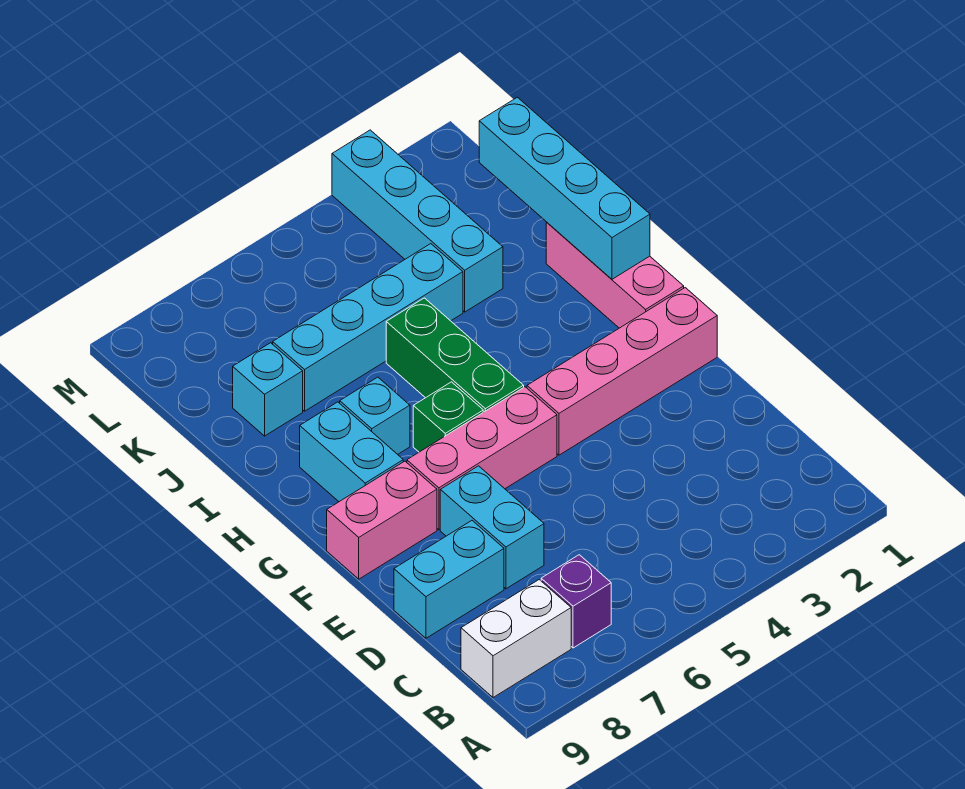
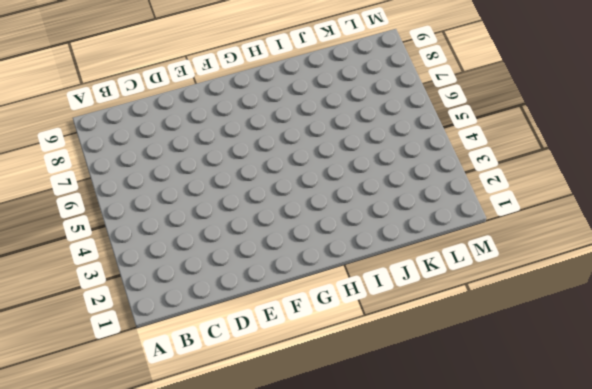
none -> purple 1x1 brick [541,555,611,648]
none -> white 1x2 brick [461,580,571,697]
none -> cyan 1x2 brick [440,466,544,589]

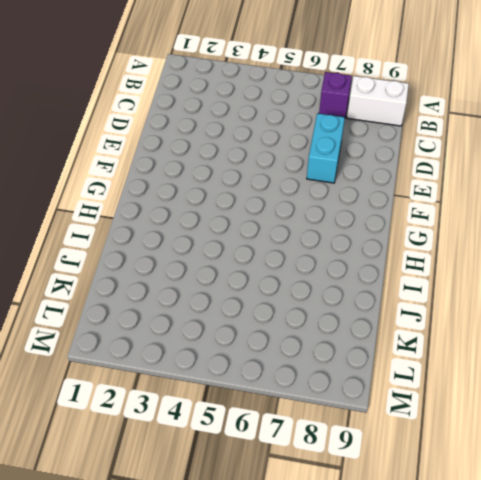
none -> cyan 1x2 brick [394,521,504,638]
none -> pink 1x4 brick [527,288,717,455]
none -> pink 1x3 brick [407,387,557,530]

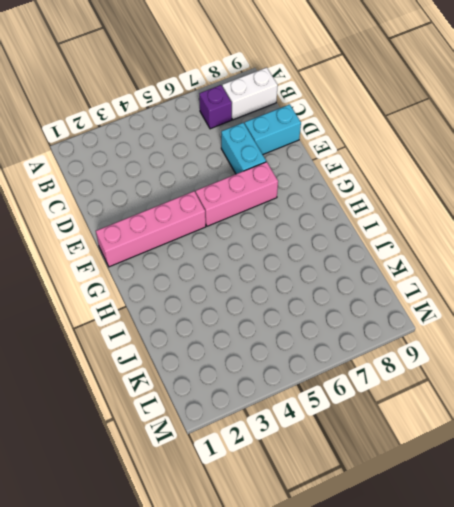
none -> pink 1x2 brick [327,461,437,579]
none -> pink 1x3 brick [546,223,684,328]
none -> green 1x3 brick [386,298,524,412]

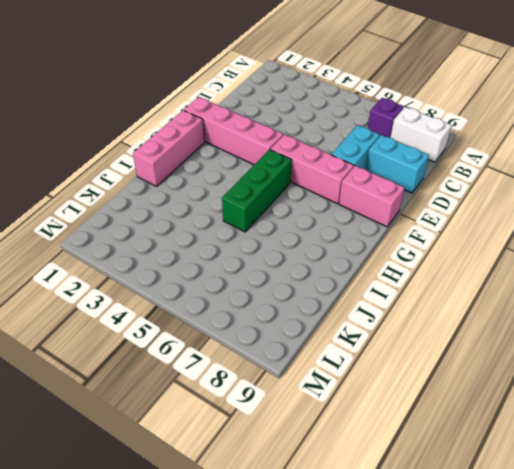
none -> green 1x1 brick [413,382,483,452]
none -> cyan 1x2 brick [300,402,403,502]
none -> cyan 1x1 brick [340,377,410,454]

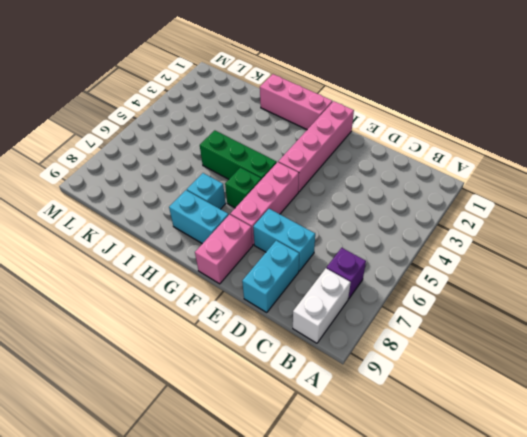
none -> cyan 1x4 brick [332,130,503,312]
none -> cyan 1x4 brick [273,244,463,411]
none -> cyan 1x1 brick [233,343,303,436]

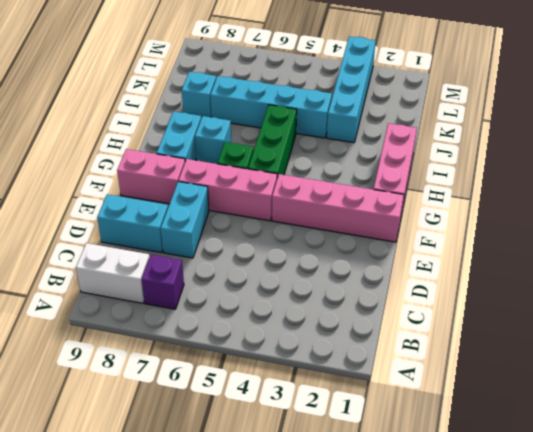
none -> cyan 1x4 brick [479,97,650,279]

